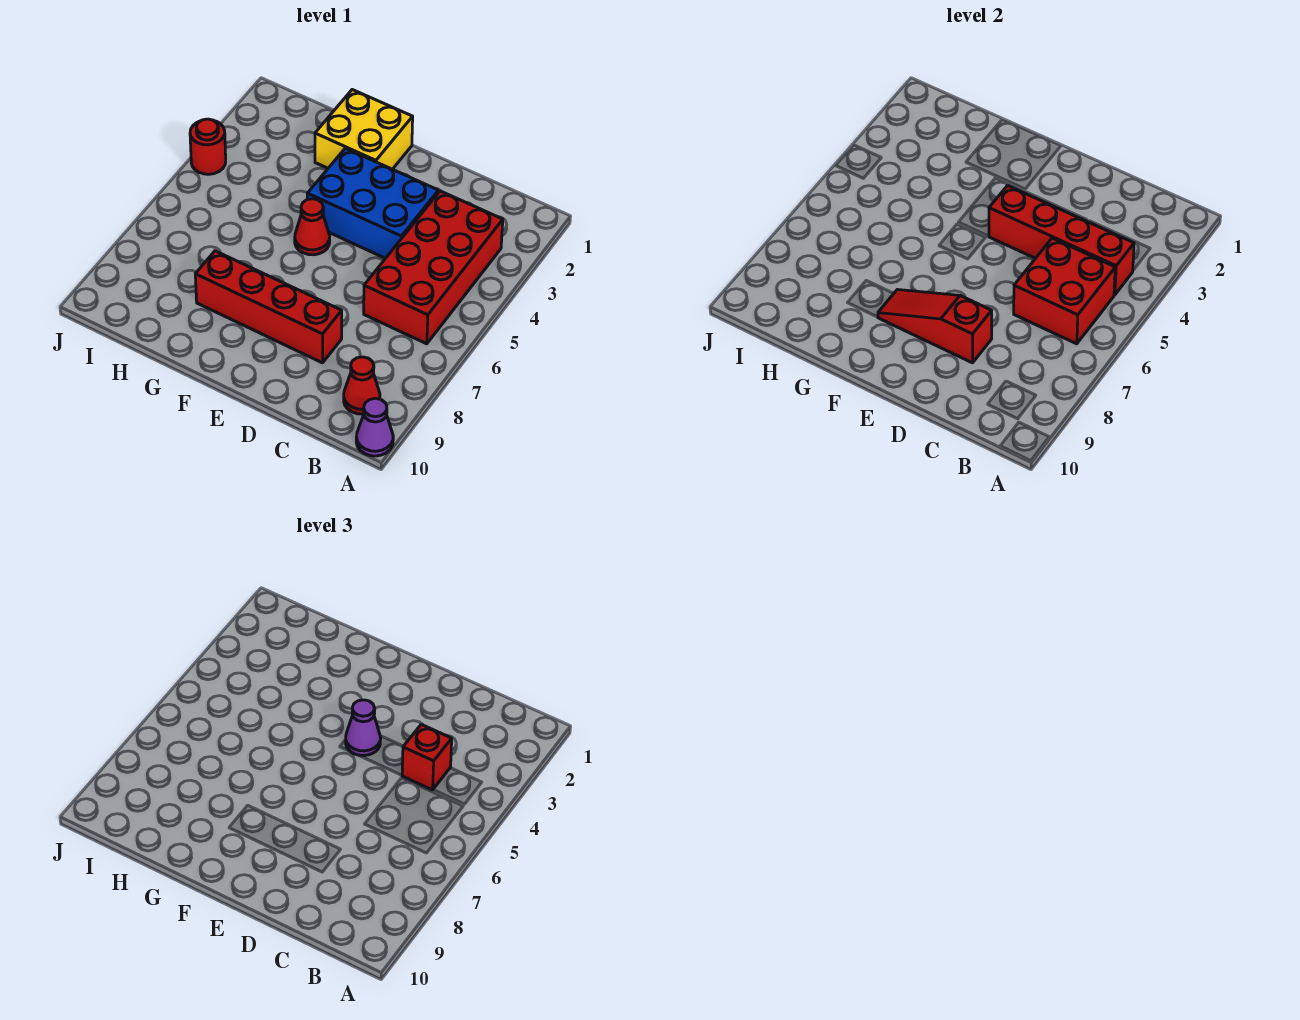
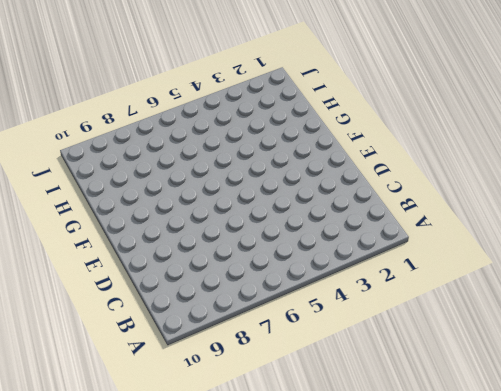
none -> purple 1x1 cone [356,398,393,456]
none -> red 2x4 brick [364,191,503,344]
none -> red 1x1 cone [344,357,380,414]

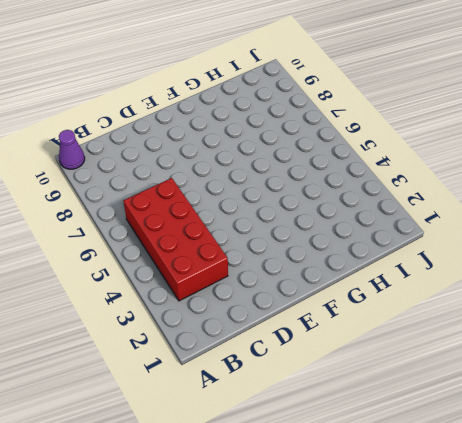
none -> red 1x1 cone [344,357,380,414]
none -> blue 2x3 brick [307,148,438,258]
none -> red 1x4 brick [195,251,342,363]

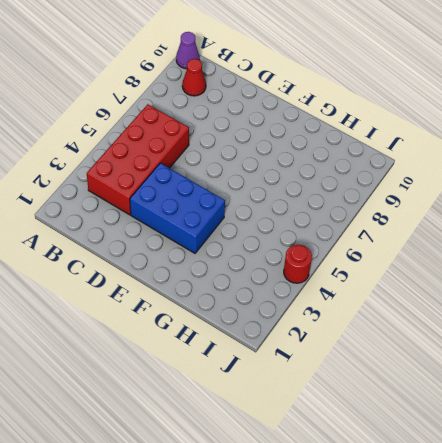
none -> red 1x4 brick [195,251,342,363]
none -> yellow 2x2 brick [315,90,413,169]
none -> red 1x1 cone [295,199,330,255]

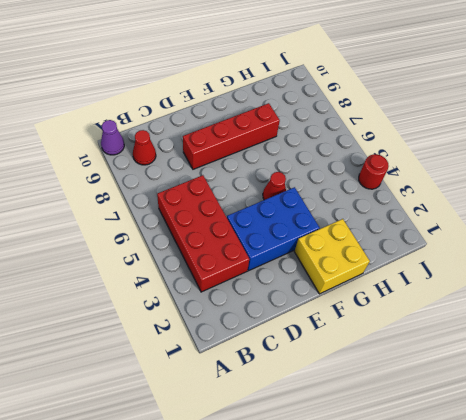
none -> red 1x4 brick [989,186,1134,295]
none -> red 2x2 brick [1014,238,1115,344]
none -> red 1x3 slope [878,290,992,363]

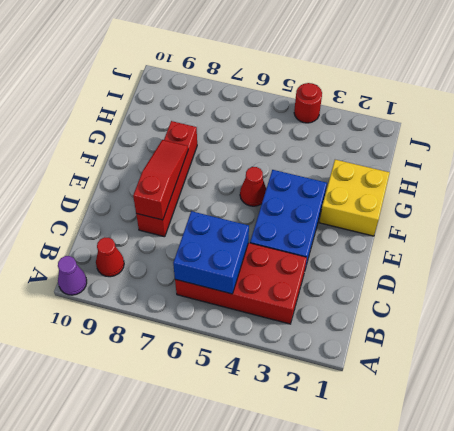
blue 2x2 brick [173,211,249,294] -> red 2x2 brick [1014,238,1115,344]
none -> red 1x4 brick [989,186,1134,295]
none -> red 1x1 brick [402,724,452,790]
none -> purple 1x1 cone [346,700,381,756]

